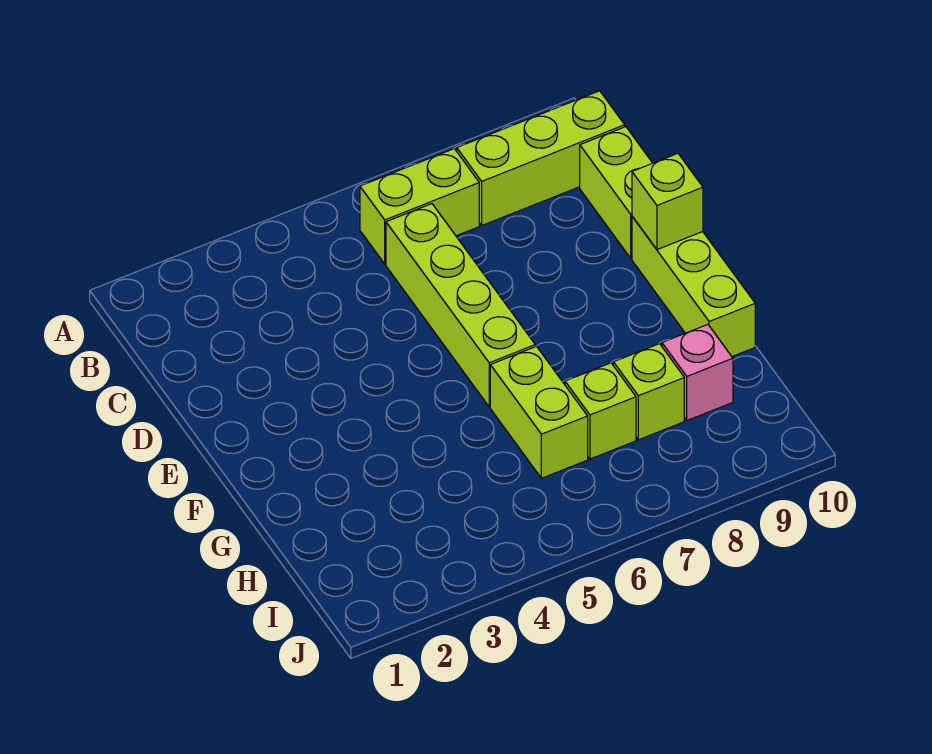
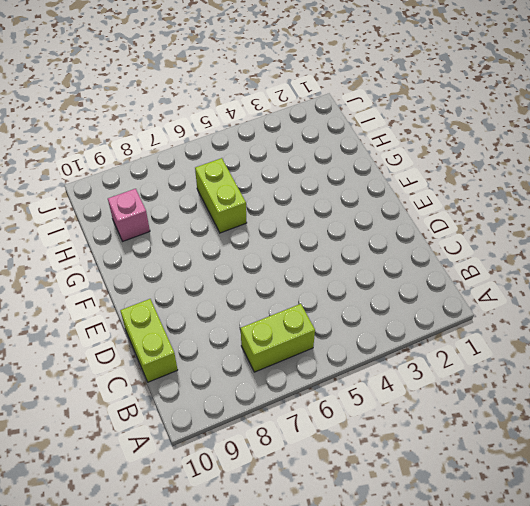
none -> lime 1x3 brick [457,91,625,225]
none -> lime 1x4 brick [386,204,535,407]

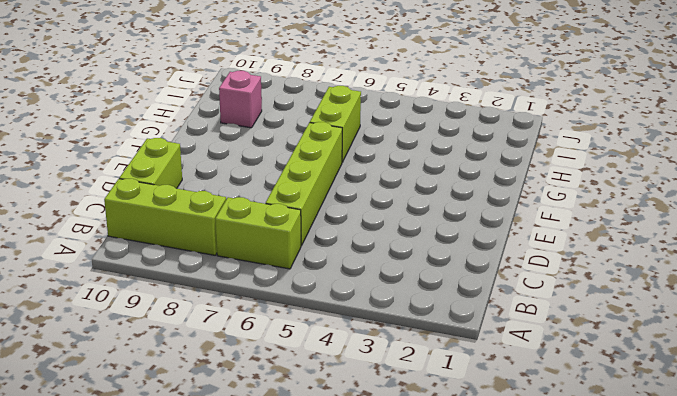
none -> lime 1x3 brick [632,217,755,357]
none -> lime 1x1 brick [565,363,636,459]

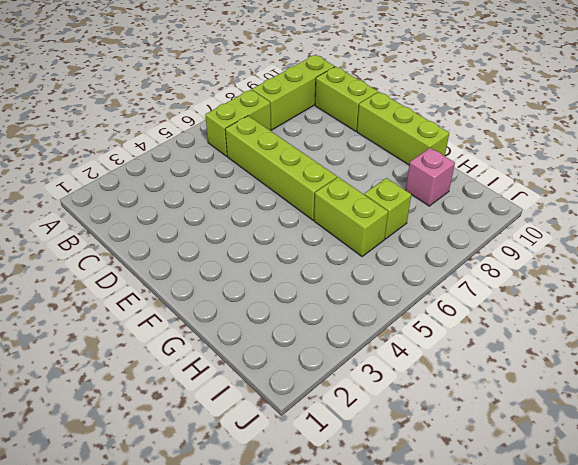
none -> lime 1x1 brick [613,344,684,440]
none -> lime 1x1 brick [632,153,703,250]

